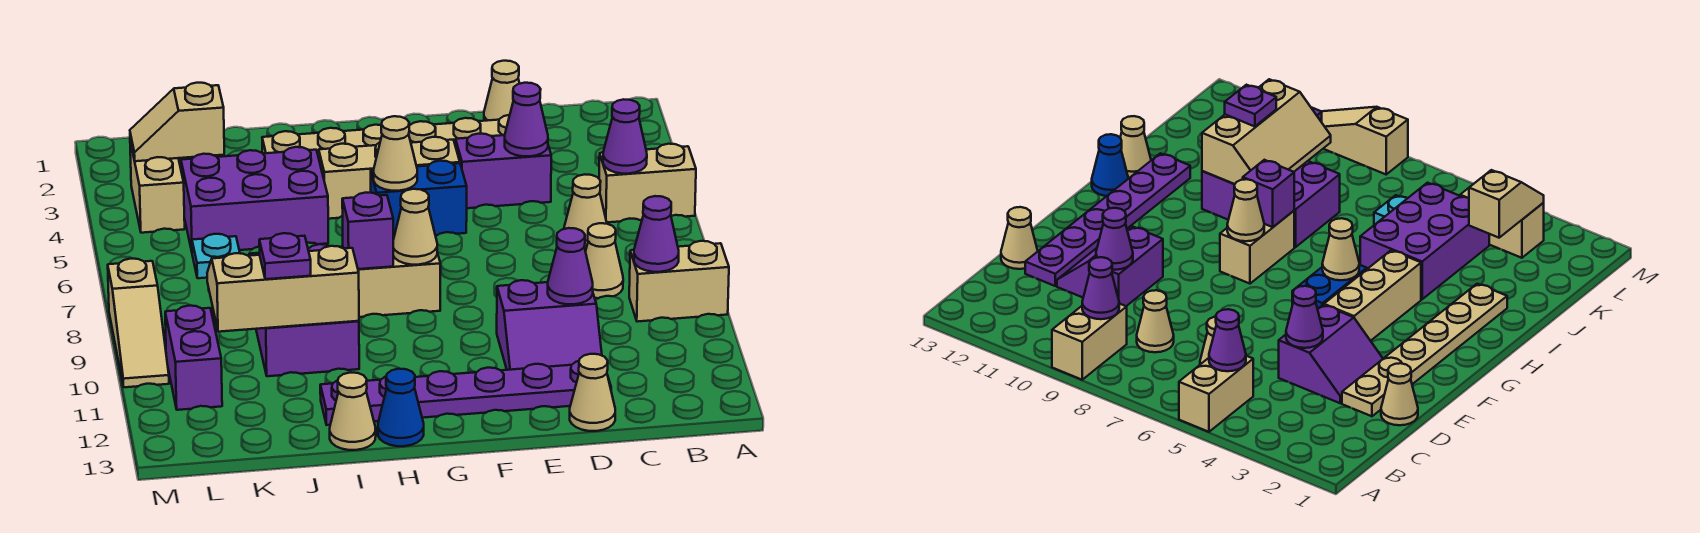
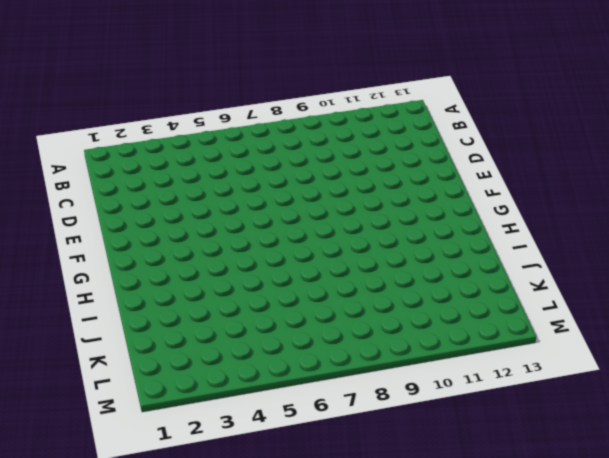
none -> tan 1x2 brick [599,144,696,222]
none -> tan 1x2 brick [629,241,729,322]
none -> tan 1x1 cone [564,174,607,248]
none -> tan 1x1 cone [586,223,623,298]

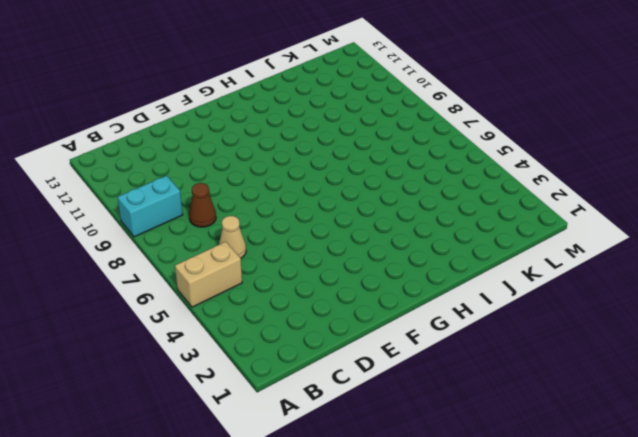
cyan 1x2 brick [118,176,183,237] -> tan 1x2 brick [629,241,729,322]
brown 1x1 cone [189,183,216,227] -> tan 1x1 cone [586,223,623,298]
none -> tan 1x1 cone [484,61,520,121]
none -> tan 1x6 plate [262,115,510,157]
none -> purple 2x2 slope [454,134,551,208]
none -> purple 2x2 slope [497,280,602,370]

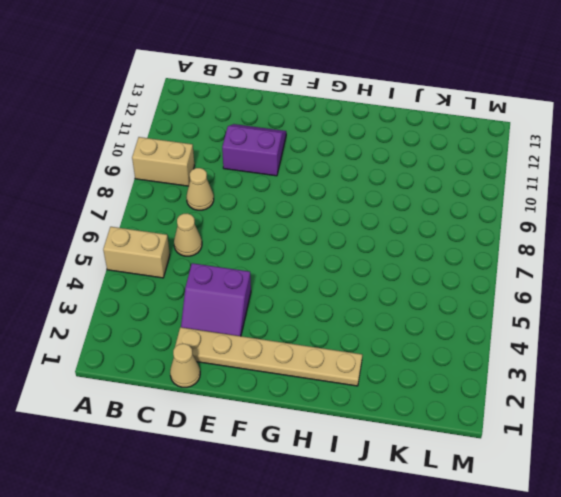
none -> purple 1x6 plate [320,361,611,425]
none -> tan 1x1 cone [570,354,615,431]
none -> tan 1x3 brick [319,137,460,219]
none -> blue 1x2 brick [371,161,467,237]

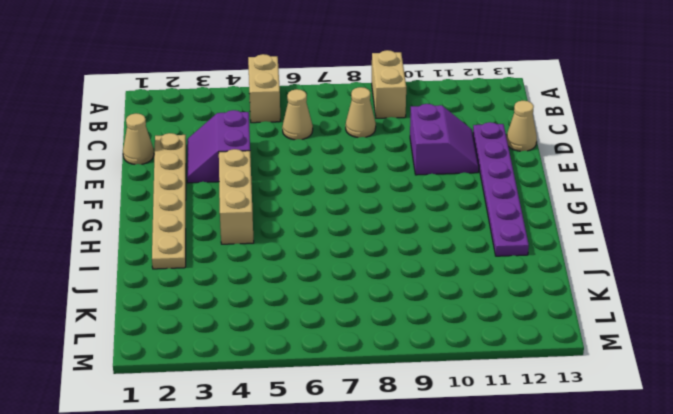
none -> blue 1x2 brick [371,161,467,237]
none -> tan 1x2 brick [358,253,440,317]
none -> blue 1x1 cone [378,369,424,446]
none -> purple 2x3 brick [181,147,328,251]

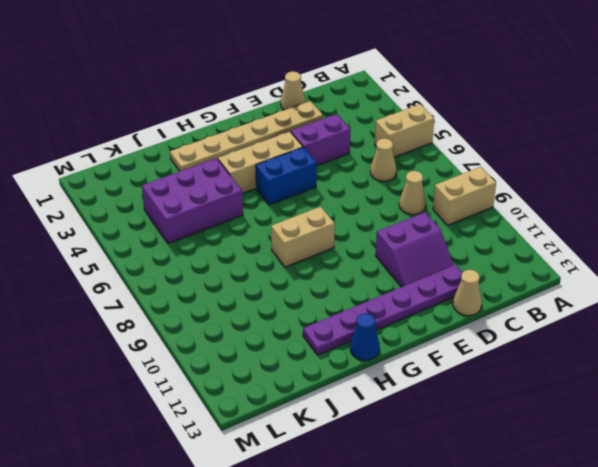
none -> purple 2x3 brick [249,244,359,376]
none -> tan 1x1 cone [330,373,376,450]
none -> cyan 1x1 plate [192,234,240,278]
none -> tan 1x2 brick [130,141,185,233]

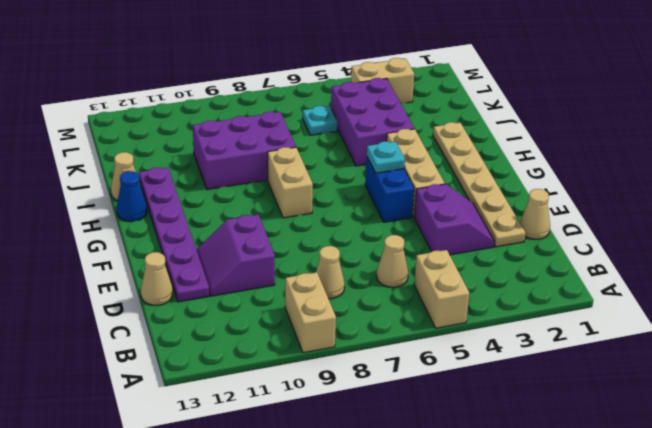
cyan 1x1 plate [367,141,405,173] -> tan 1x1 cone [374,116,417,191]
none -> purple 1x2 brick [165,306,222,410]
none -> tan 1x3 slope [108,259,169,387]
none -> purple 1x1 cone [603,99,647,174]
none -> purple 1x1 cone [634,196,679,272]

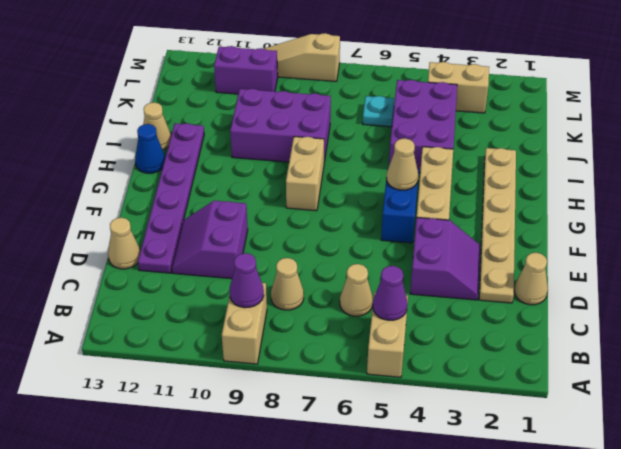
none -> purple 1x1 cone [505,83,548,156]
none -> purple 1x1 cone [548,228,593,304]
none -> tan 1x1 cone [393,189,438,265]
none -> purple 1x1 brick [342,193,393,269]

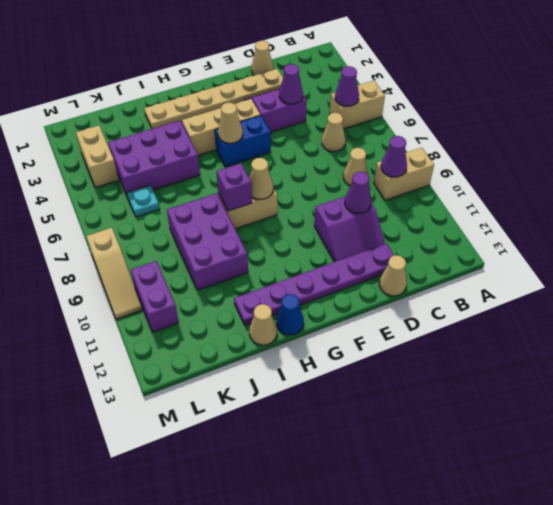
none -> tan 2x3 slope [207,246,359,332]
none -> tan 1x2 slope [130,83,224,161]
none -> purple 1x1 plate [259,233,311,279]

